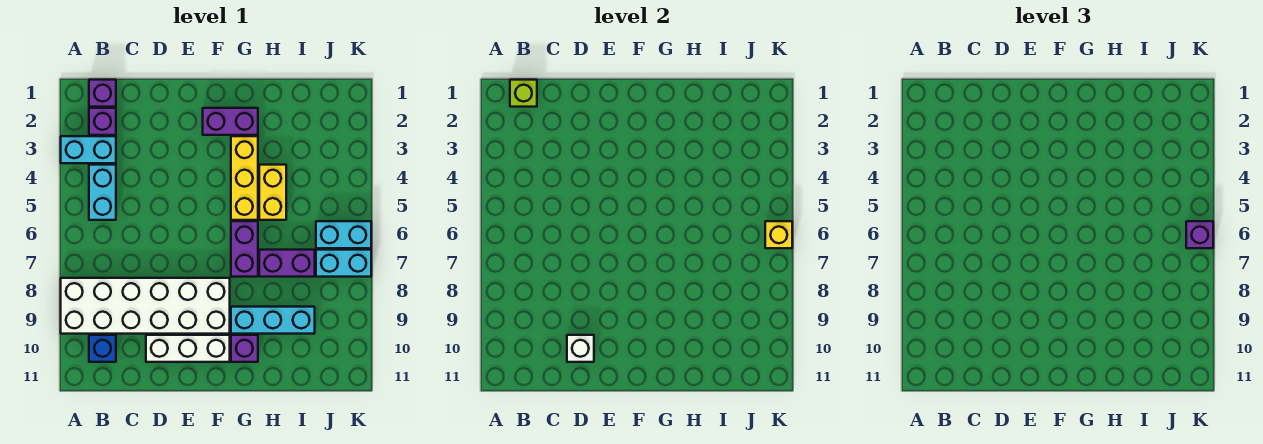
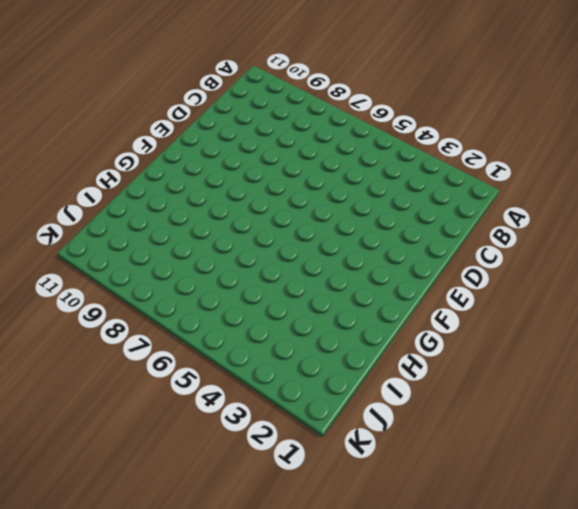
none -> cyan 1x2 brick [61,136,116,163]
none -> white 2x6 brick [61,278,230,334]
none -> purple 1x1 brick [89,80,116,107]

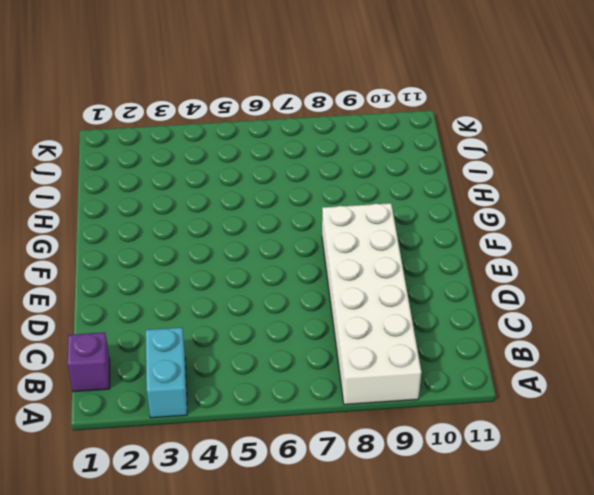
none -> purple 1x1 brick [89,108,116,135]
none -> cyan 1x2 brick [89,165,116,220]
none -> blue 1x1 brick [89,335,116,362]

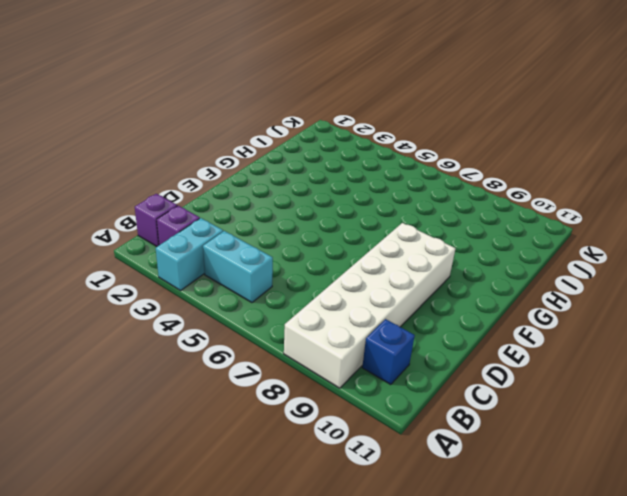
none -> white 1x3 brick [146,335,230,362]
none -> purple 1x2 brick [203,108,258,135]
none -> yellow 1x3 brick [231,136,258,220]

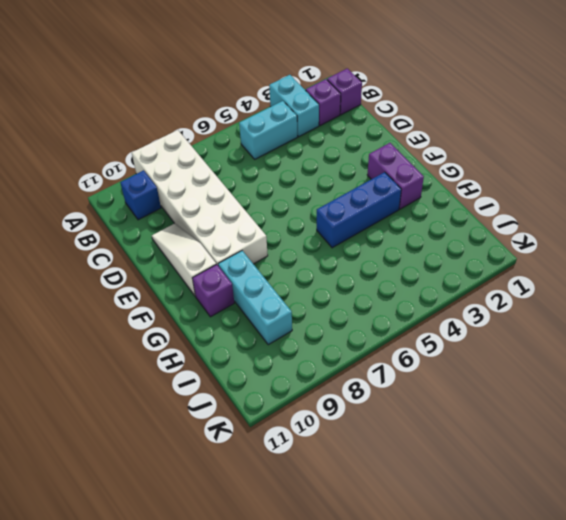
white 1x3 slope [152,223,216,296] -> white 1x3 brick [146,335,230,362]
blue 1x3 brick [317,172,401,248] -> yellow 1x3 brick [231,136,258,220]
none -> purple 1x2 brick [231,221,258,277]
none -> yellow 1x2 brick [259,165,286,220]
none -> purple 1x2 brick [259,250,315,277]

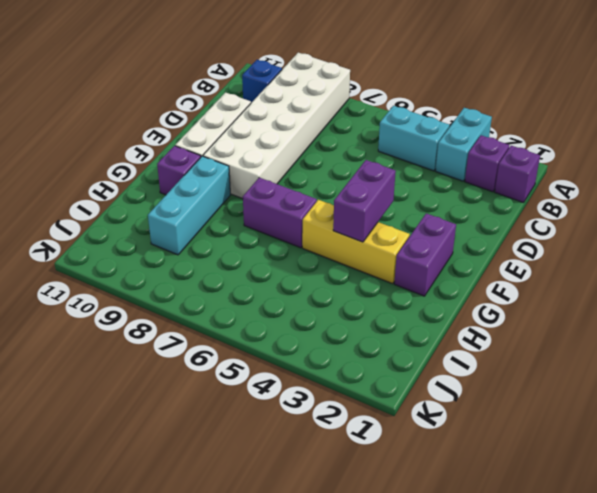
purple 1x2 brick [333,160,396,242] -> purple 1x2 brick moved to [259,250,315,277]
none -> yellow 1x2 brick [259,165,286,220]
none -> cyan 1x2 brick [316,221,371,248]
none -> cyan 1x2 brick [316,250,371,277]

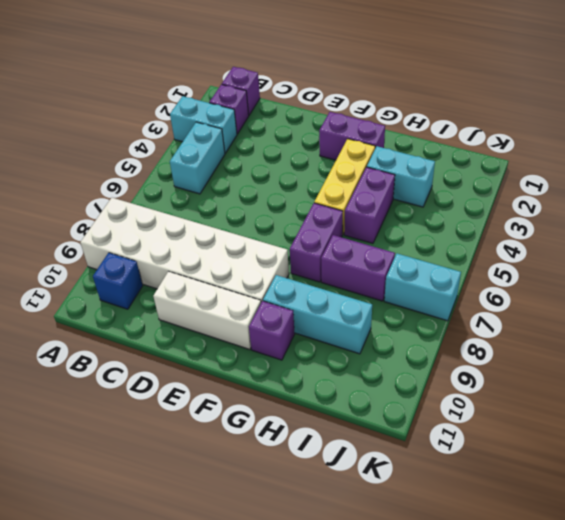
cyan 1x2 brick [367,146,435,207] -> cyan 1x2 brick moved to [316,221,371,248]
purple 1x2 brick [344,167,395,243] -> yellow 1x2 brick [259,165,286,220]
none -> lime 1x1 brick [510,80,537,107]
none -> white 1x1 brick [567,335,594,362]
none -> yellow 1x1 brick [765,221,792,248]

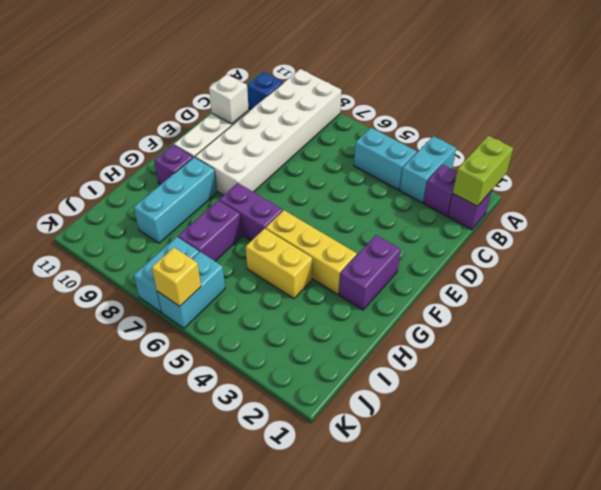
lime 1x2 brick [453,136,513,206] -> lime 1x1 brick [510,80,537,107]
none -> purple 1x1 brick [1186,221,1213,248]

